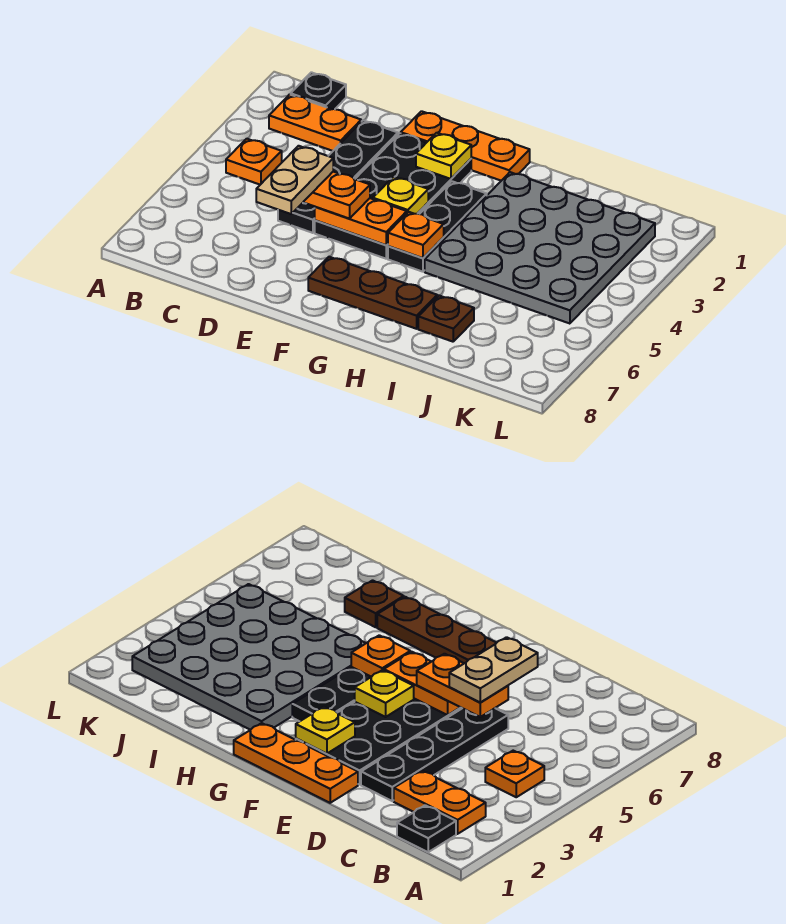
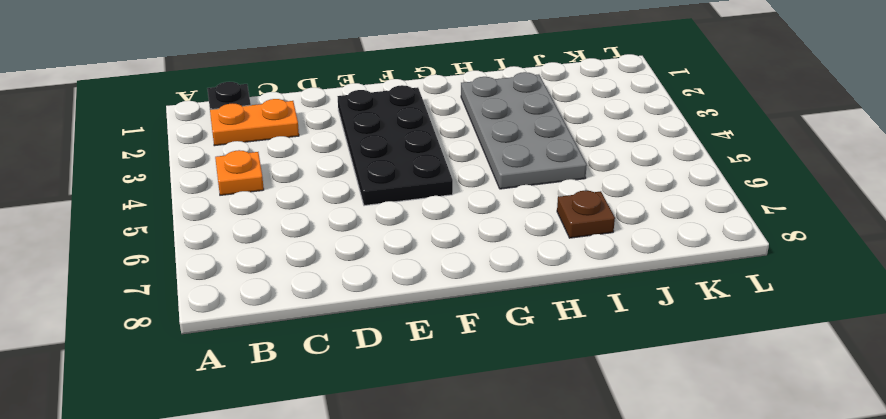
grey 2x4 plate [461,72,587,189] -> grey 4x4 plate [425,172,655,324]
none -> black 1x4 plate [278,120,398,233]
none -> orange 1x3 plate [401,111,530,181]
none -> brown 1x3 plate [308,257,437,329]

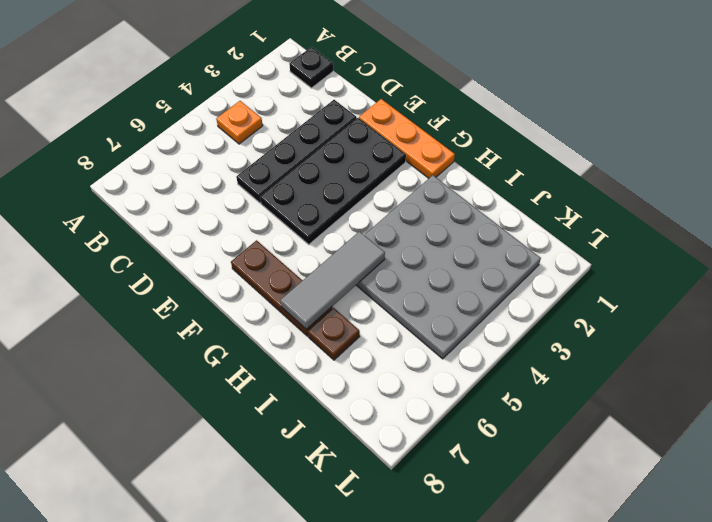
grey 1x3 tile [280,231,385,329] -> none
none -> orange 1x2 plate [269,94,361,151]
none -> black 1x3 plate [388,181,487,272]
none -> orange 1x2 plate [315,198,407,245]

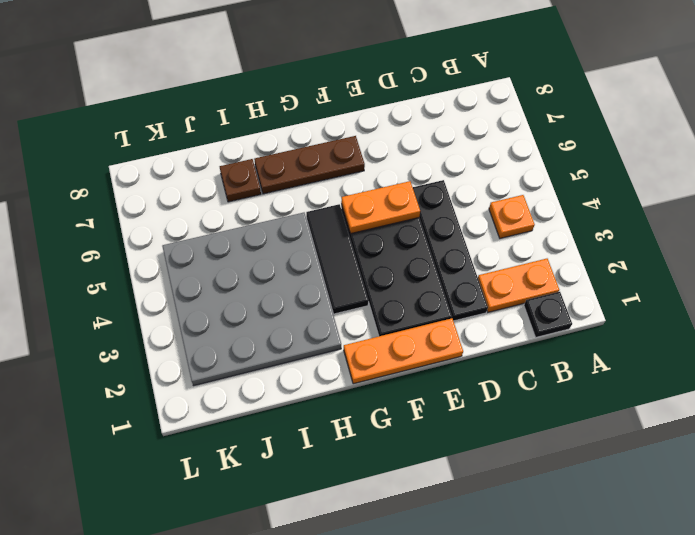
black 1x3 tile [306,204,368,314] -> black 1x3 plate [388,181,487,272]
none -> yellow 1x1 plate [416,133,471,179]
none -> yellow 1x1 plate [373,177,428,214]
none -> orange 1x1 plate [388,212,444,258]

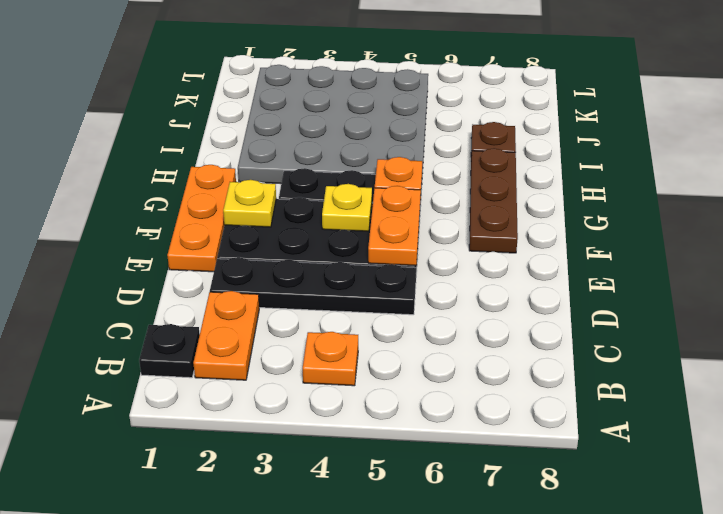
none -> orange 1x2 plate [304,172,370,219]
none -> tan 1x2 plate [256,146,333,214]

